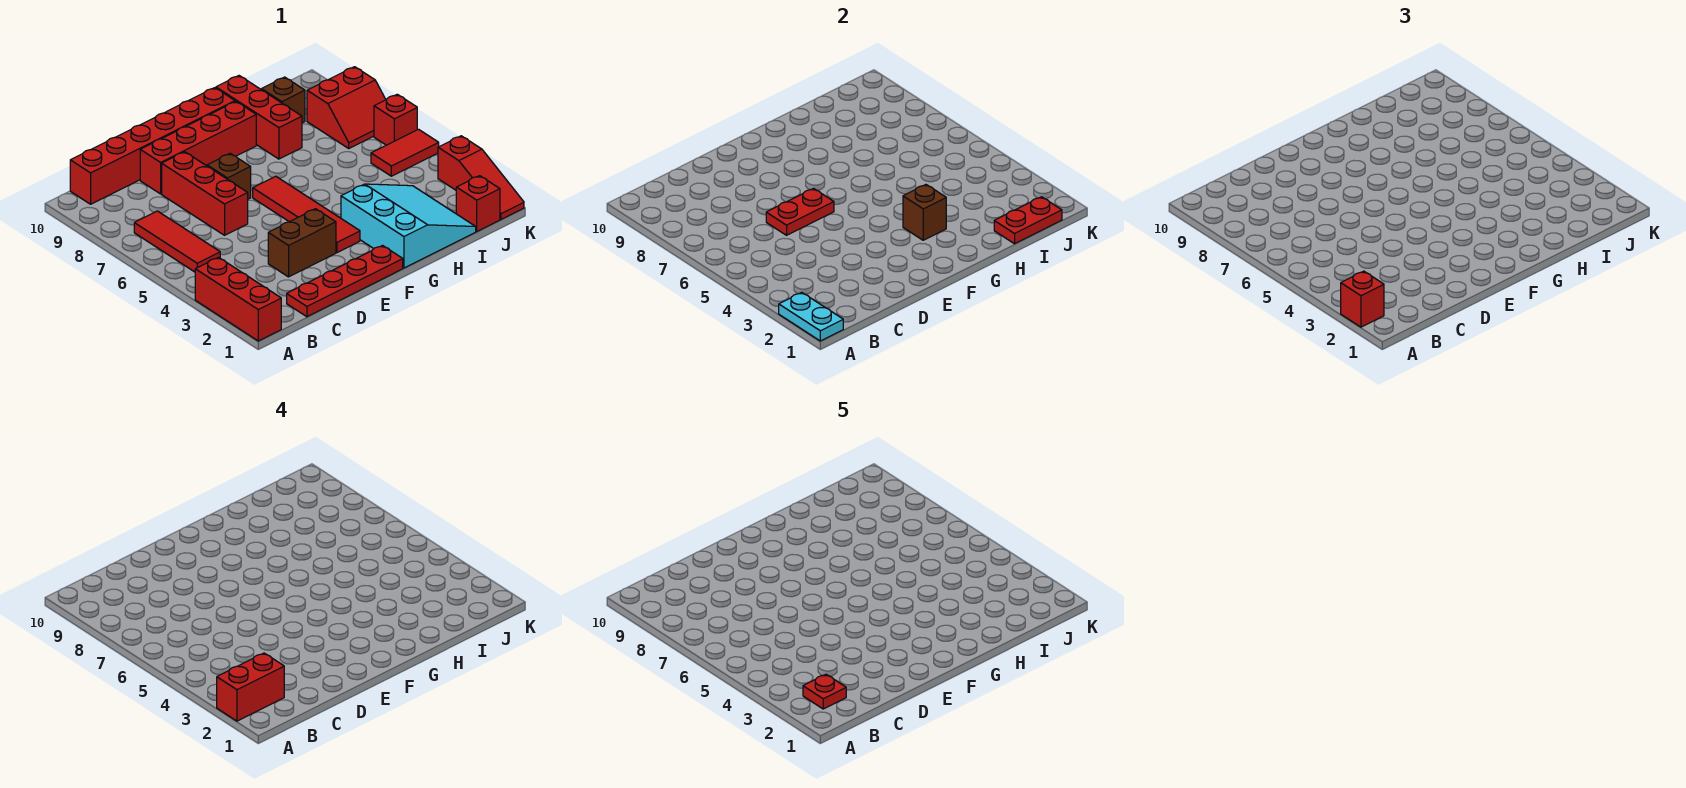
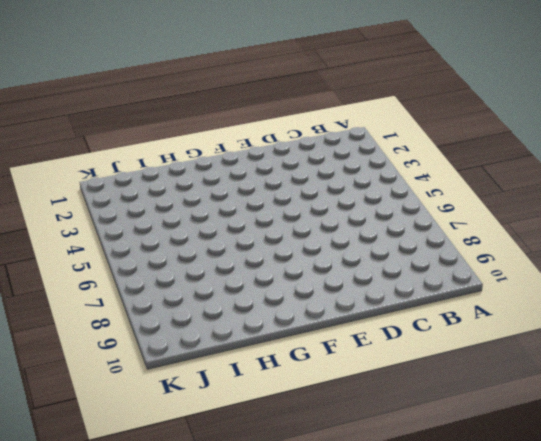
none -> red 1x3 brick [195,257,281,341]
none -> red 1x3 tile [134,211,220,272]
none -> red 1x6 brick [70,88,235,204]

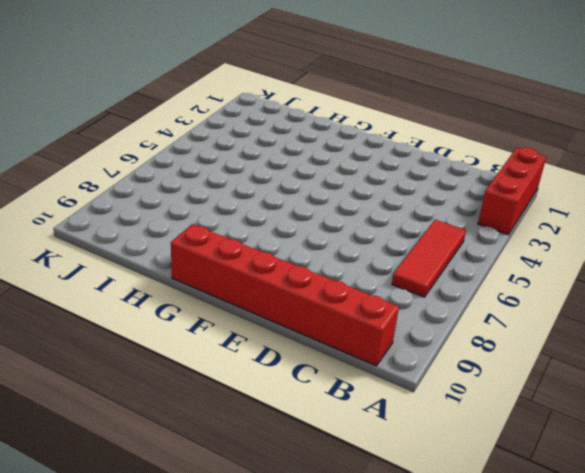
none -> red 1x4 plate [287,246,403,317]
none -> brown 1x2 brick [268,209,336,277]
none -> red 1x3 brick [162,152,248,235]

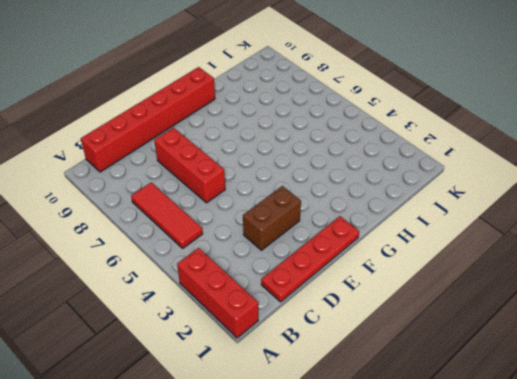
none -> red 1x4 brick [140,102,256,194]
none -> brown 1x1 brick [207,153,251,199]
none -> red 1x4 tile [253,176,360,253]

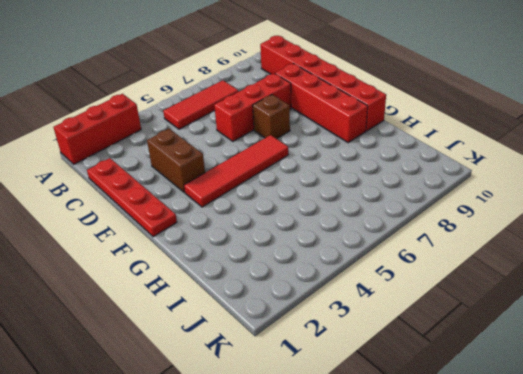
none -> cyan 3x3 slope [341,184,476,268]
none -> red 1x3 brick [216,76,302,159]
none -> brown 1x1 brick [262,77,305,123]

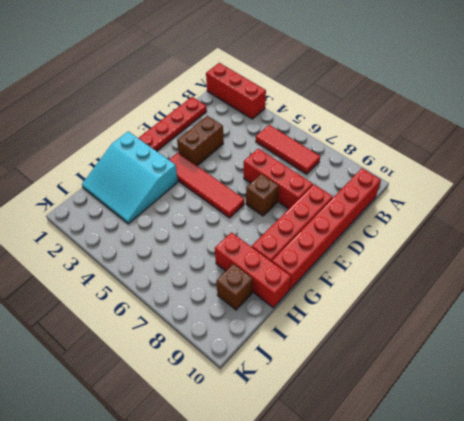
none -> red 1x1 brick [456,176,500,231]
none -> red 1x2 tile [371,129,439,176]
none -> red 2x2 slope [307,67,386,148]

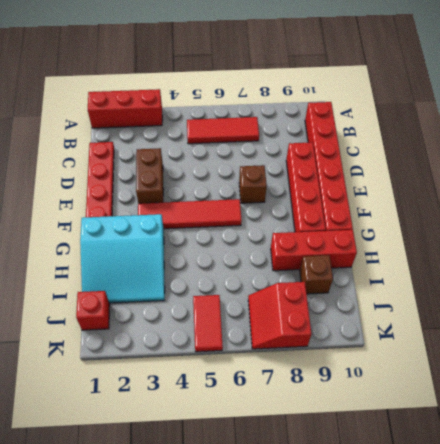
none -> red 1x3 brick [162,152,248,235]
none -> red 1x3 slope [438,136,524,219]
none -> red 1x1 brick [374,94,417,145]

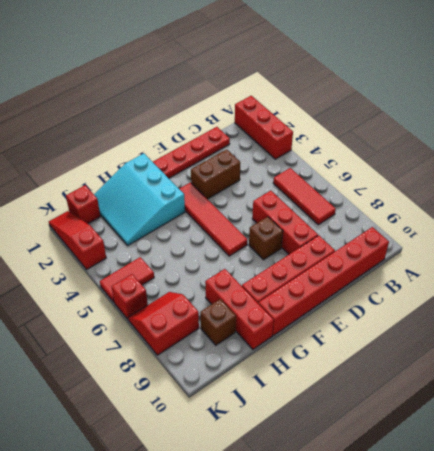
none -> cyan 1x2 plate [779,292,843,341]
none -> red 1x2 plate [766,189,834,235]
none -> brown 1x1 brick [903,185,946,240]

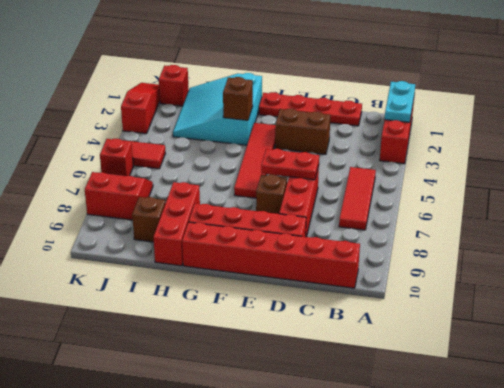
none -> red 1x2 plate [994,197,1062,244]
none -> red 1x1 brick [1341,271,1384,327]
none -> red 1x2 brick [217,653,284,721]

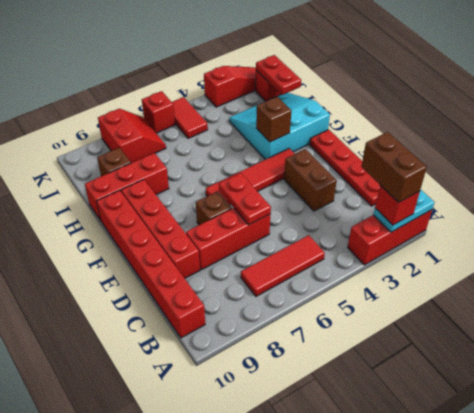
brown 1x2 brick [361,132,427,203] -> red 1x2 brick [217,653,284,721]
none -> red 1x1 plate [803,674,846,709]

